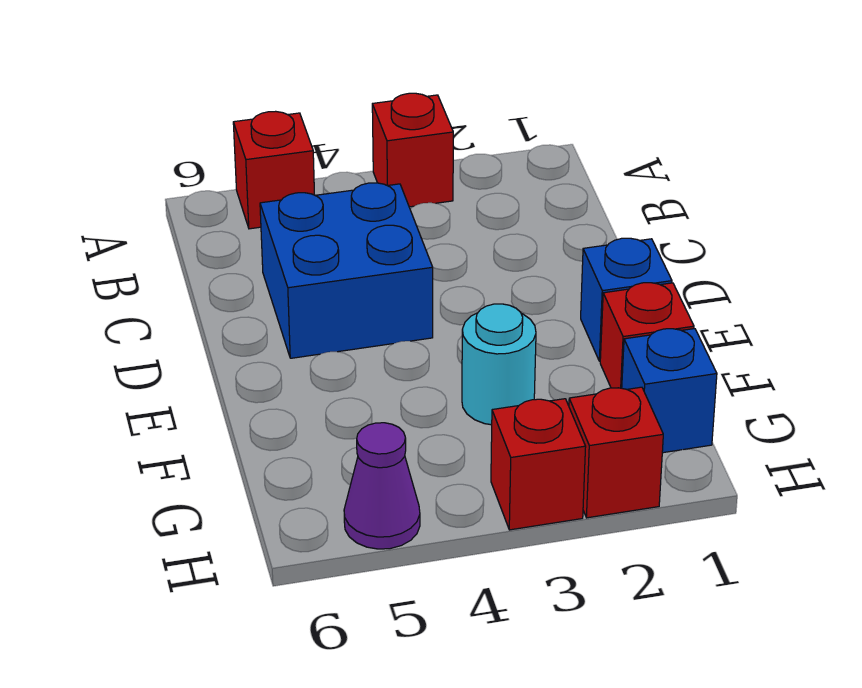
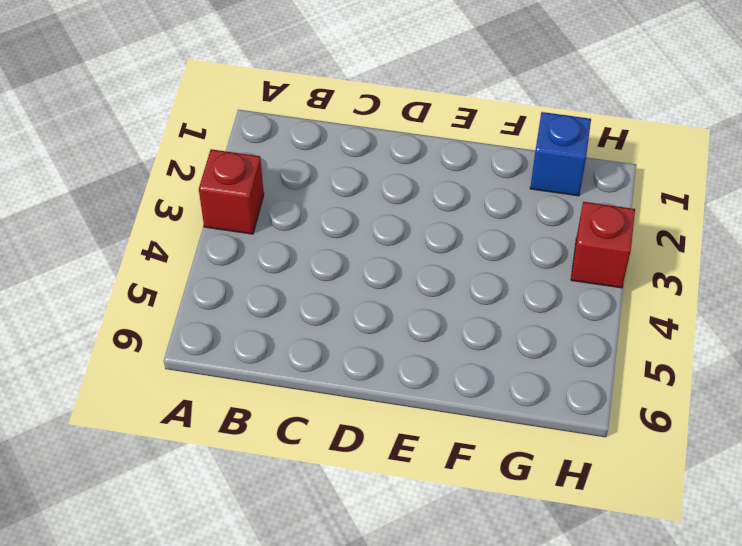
none -> red 1x1 brick [233,111,314,229]
none -> blue 2x2 brick [260,183,433,358]

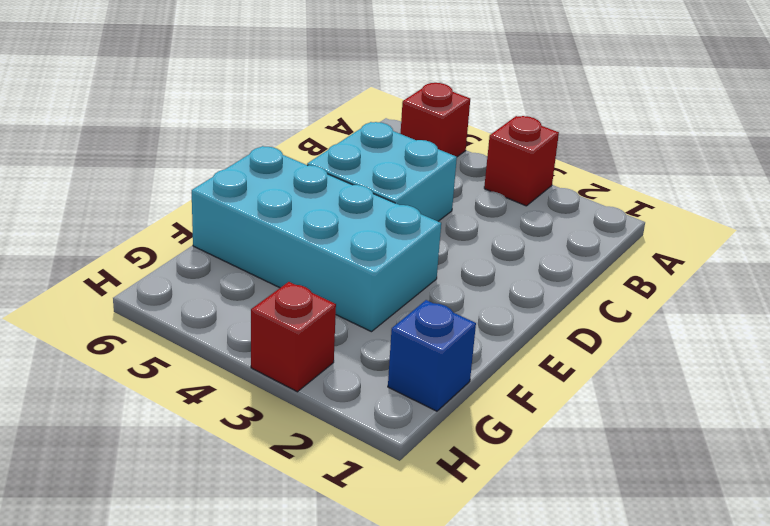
cyan 2x2 brick [307,122,457,221] -> blue 2x2 brick [260,183,433,358]
cyan 2x4 brick [192,146,441,332] -> cyan 1x1 round brick [462,304,536,425]
none -> blue 1x1 brick [581,238,672,361]
none -> red 1x1 brick [600,283,694,388]

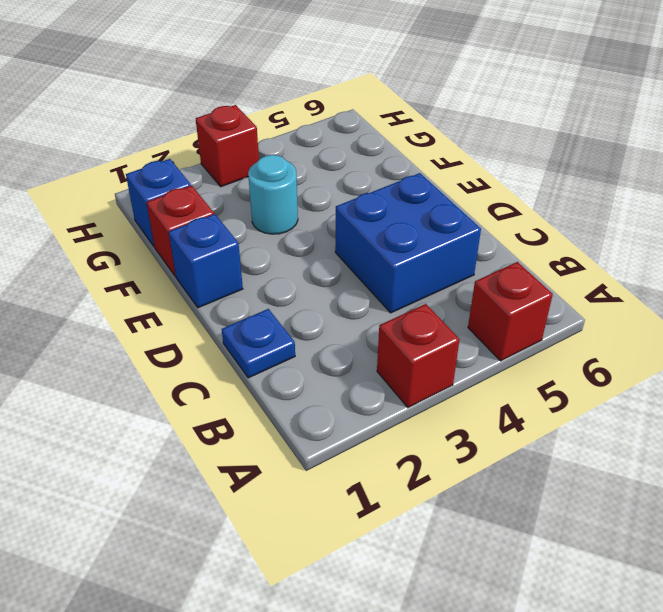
blue 1x1 plate [222,309,295,378] -> none
none -> red 1x1 brick [569,387,663,518]
none -> purple 1x1 cone [344,423,420,549]

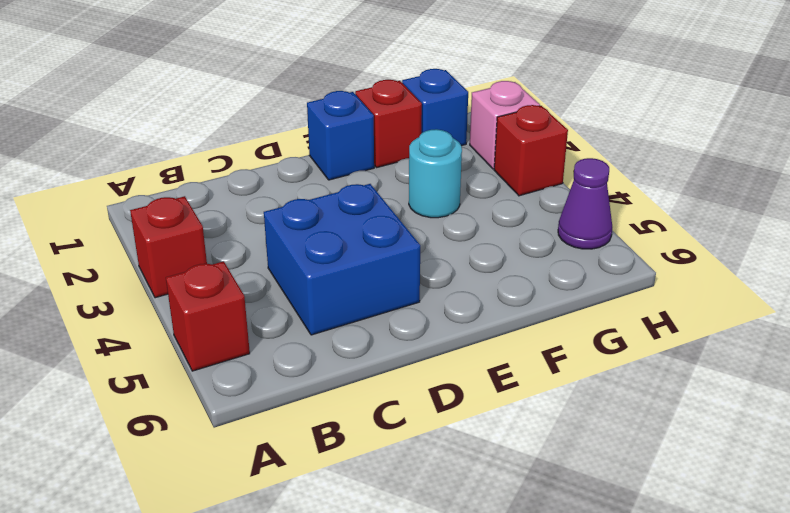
pink 1x1 brick [470,81,540,169] -> red 1x1 brick [569,387,663,518]

